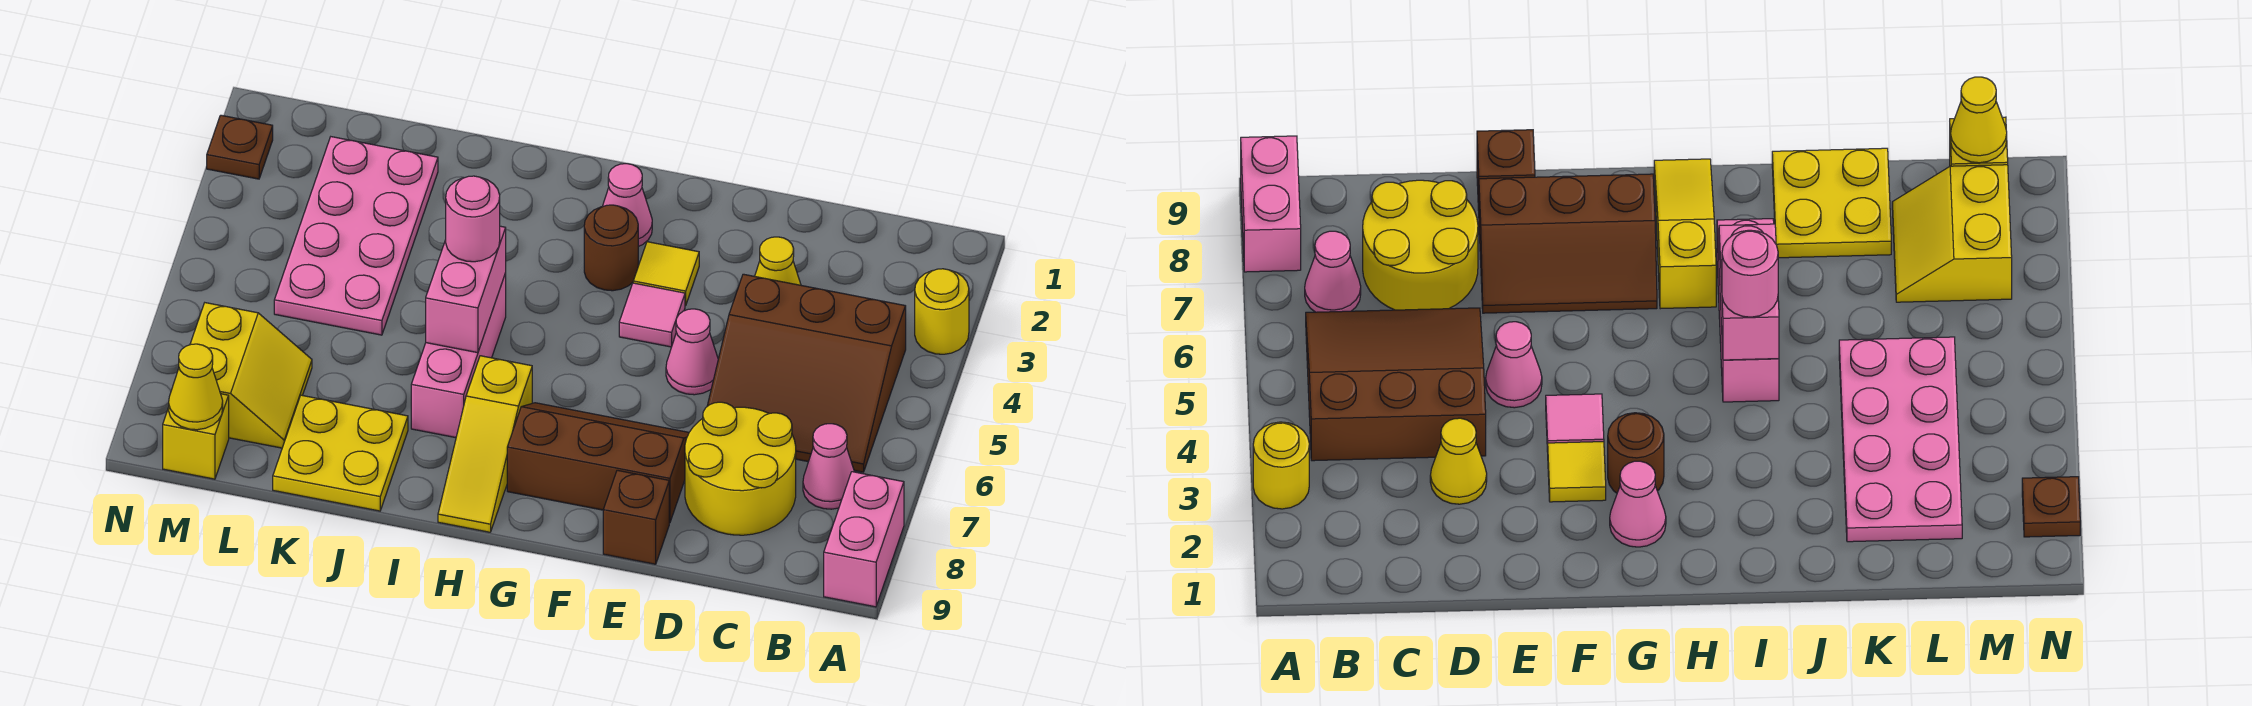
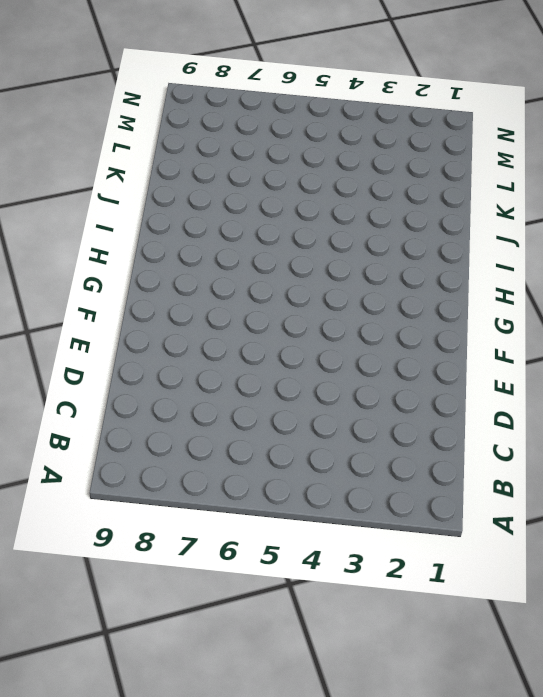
none -> yellow 1x1 round brick [915,269,969,354]
none -> pink 1x2 brick [824,472,904,607]
none -> brown 3x3 slope [707,274,906,472]

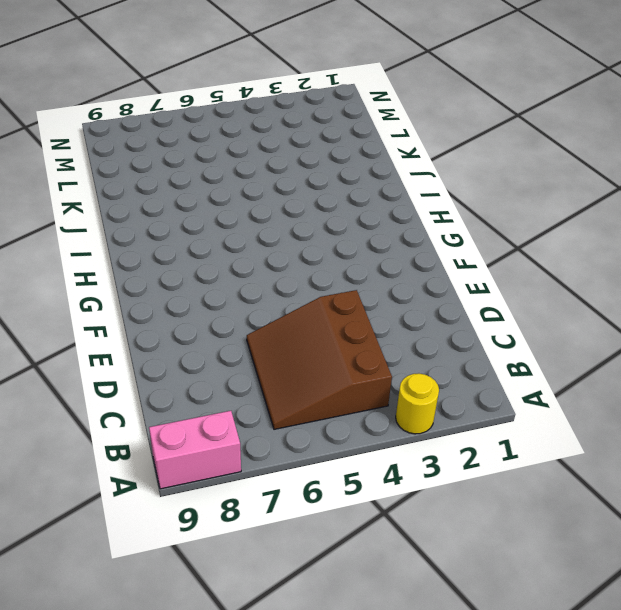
none -> pink 1x1 cone [803,424,854,509]
none -> yellow 2x2 round brick [685,402,796,535]
none -> yellow 1x1 cone [755,237,801,285]

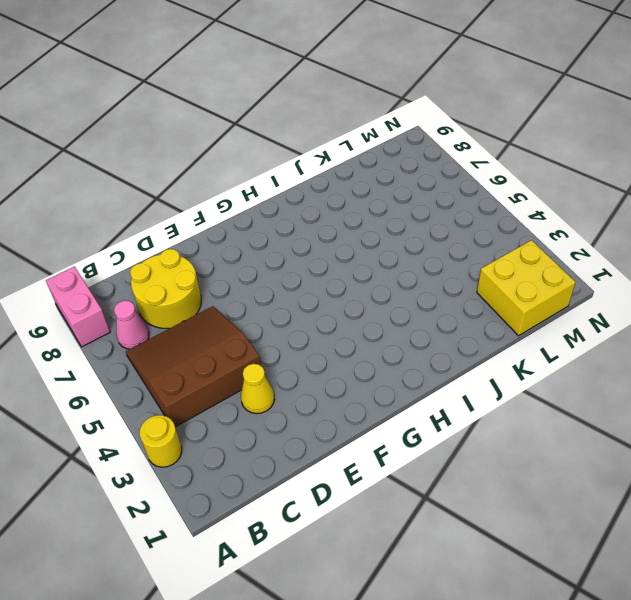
yellow 2x2 brick [477,240,576,336] -> pink 2x4 plate [274,137,438,335]
none -> pink 1x1 cone [666,309,718,395]
none -> brown 2x3 slope [507,403,689,523]
none -> brown 1x1 brick [603,470,669,564]

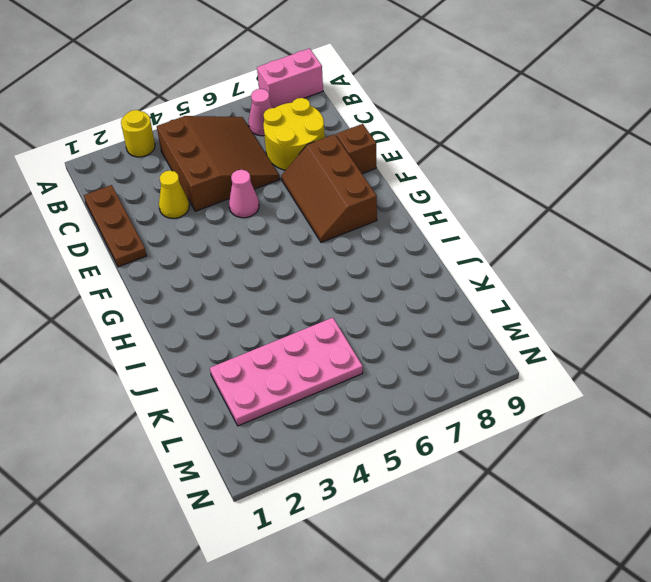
brown 1x3 plate [84,185,147,267] -> none
none -> yellow 1x1 tile [633,242,699,306]
none -> pink 1x1 tile [619,283,685,347]
none -> pink 1x1 cone [602,164,652,247]

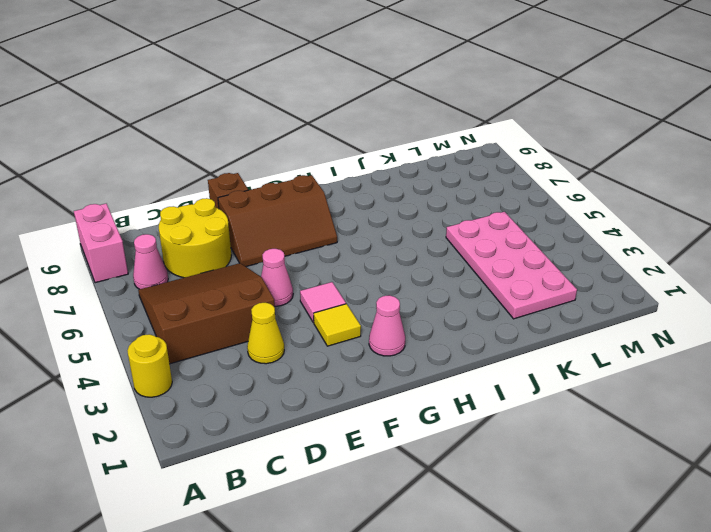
none -> brown 1x1 round brick [584,205,638,291]
none -> yellow 1x3 slope [438,356,532,532]
none -> pink 1x3 brick [411,273,506,438]

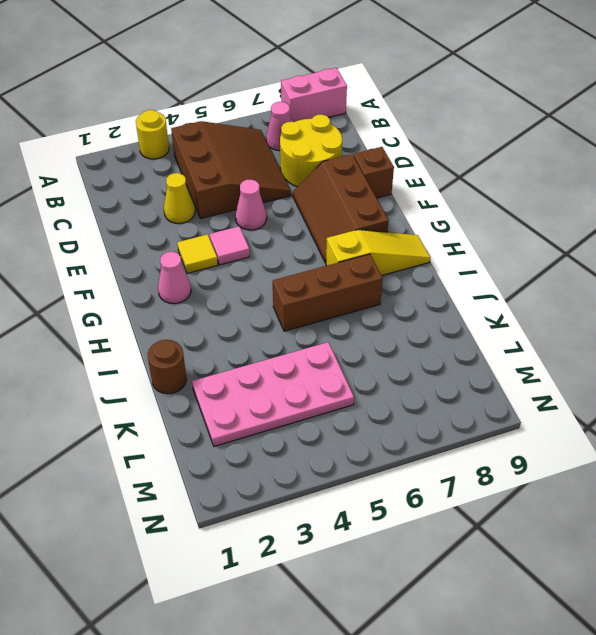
brown 1x3 brick [273,254,383,331] -> pink 1x3 brick [411,273,506,438]
brown 1x1 round brick [148,340,187,394] -> brown 1x1 round brick moved to [584,205,638,291]
none -> yellow 2x2 plate [273,395,408,511]
none -> yellow 2x2 slope [190,303,312,448]
none -> yellow 1x1 brick [163,394,229,479]

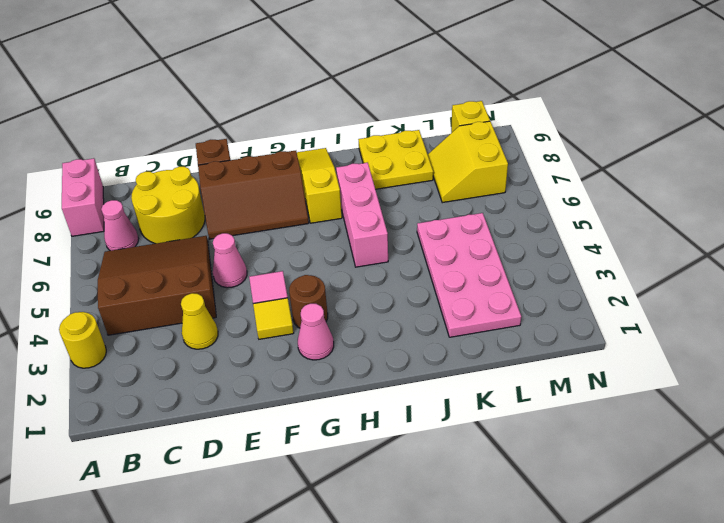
none -> brown 1x1 plate [207,115,273,179]
none -> pink 1x2 brick [426,226,506,353]
none -> yellow 1x1 cone [169,344,223,430]

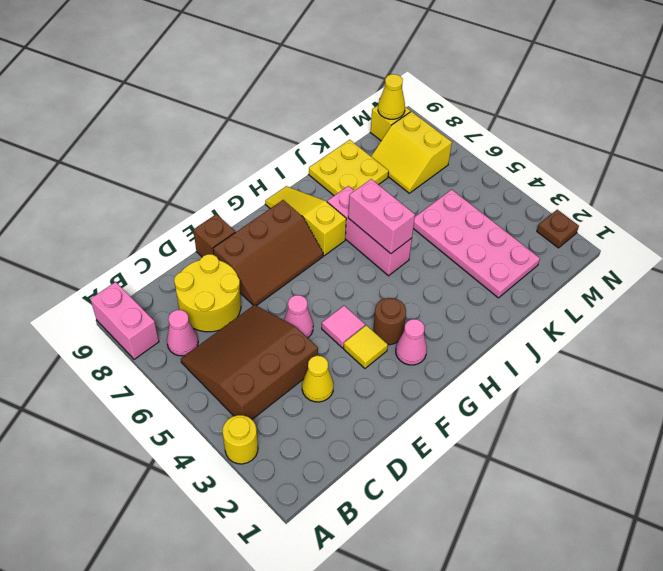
none -> pink 1x1 round brick [446,176,500,262]

